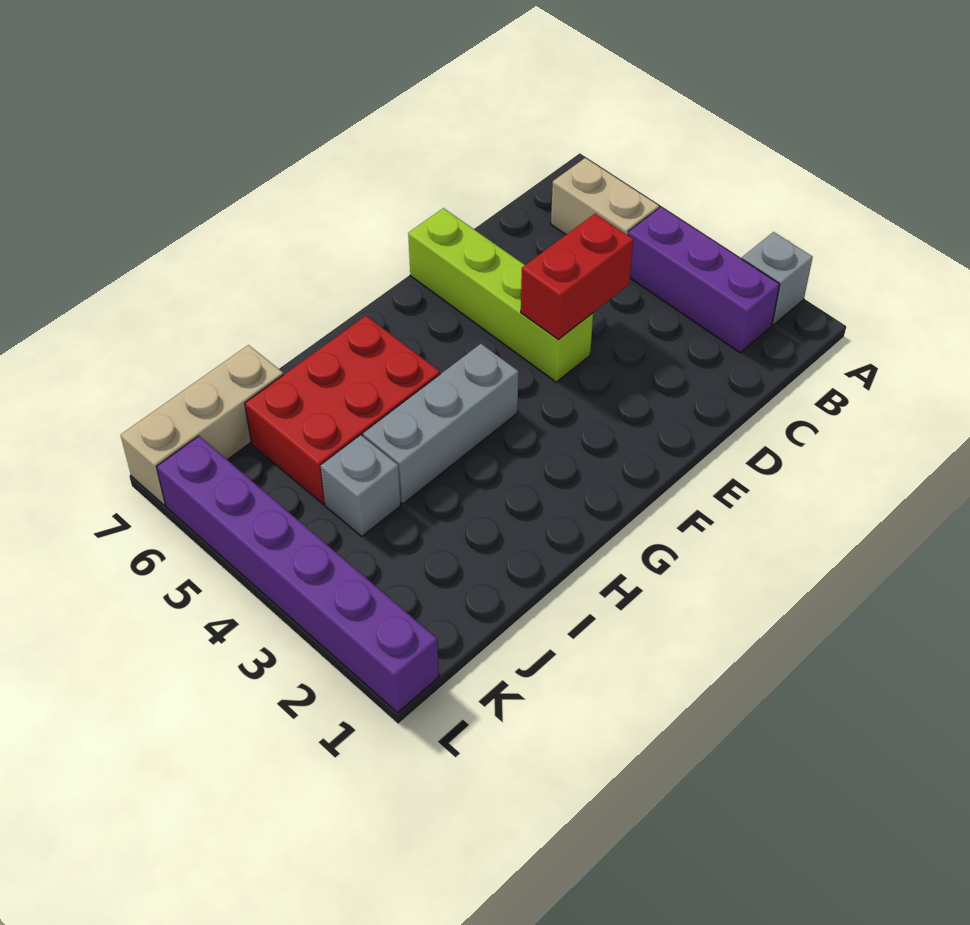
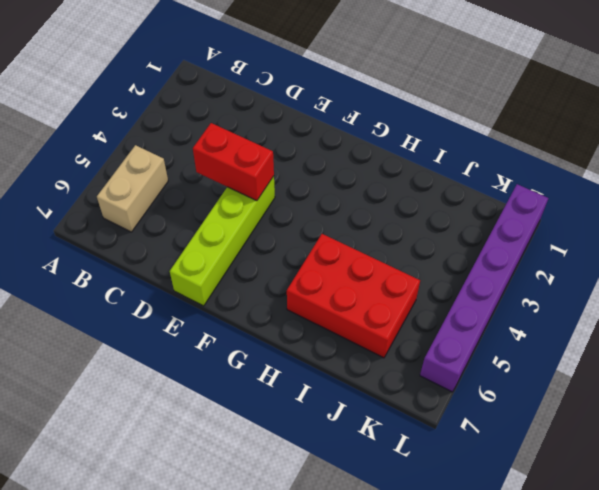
none -> grey 1x1 brick [742,232,813,325]
none -> purple 1x3 brick [628,207,780,353]

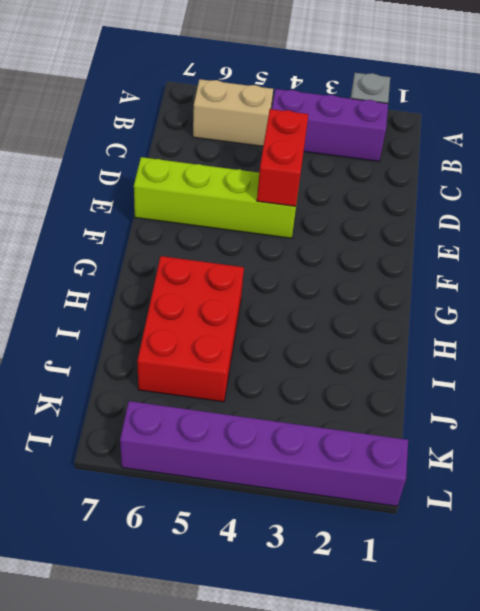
none -> grey 1x3 brick [363,344,519,504]
none -> grey 1x1 brick [320,435,401,536]

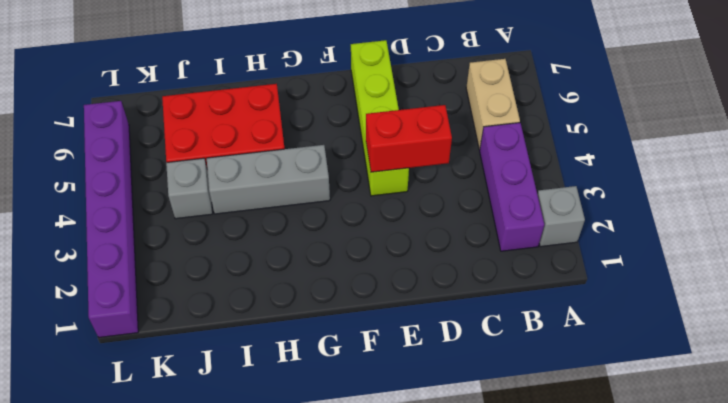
none -> tan 1x3 brick [121,345,283,505]

